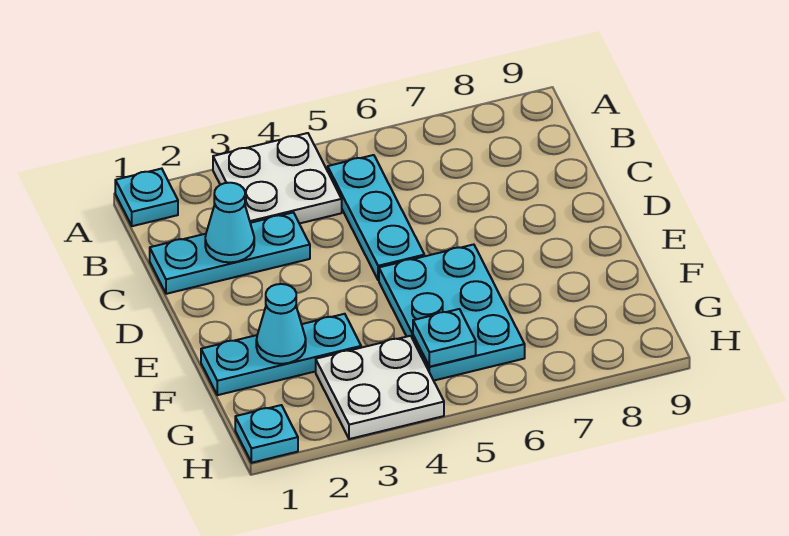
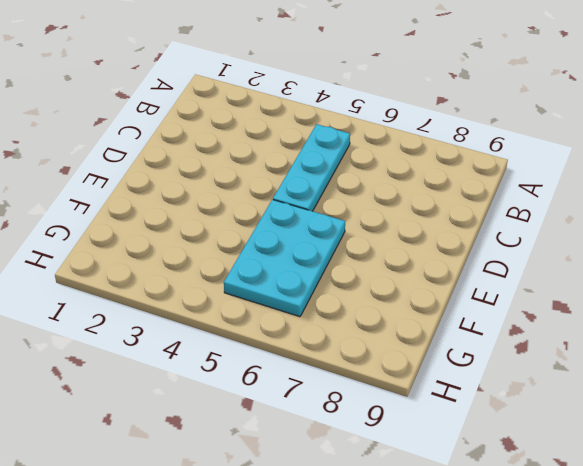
none -> cyan 1x1 plate [115,169,178,226]
none -> white 2x2 plate [213,133,342,224]

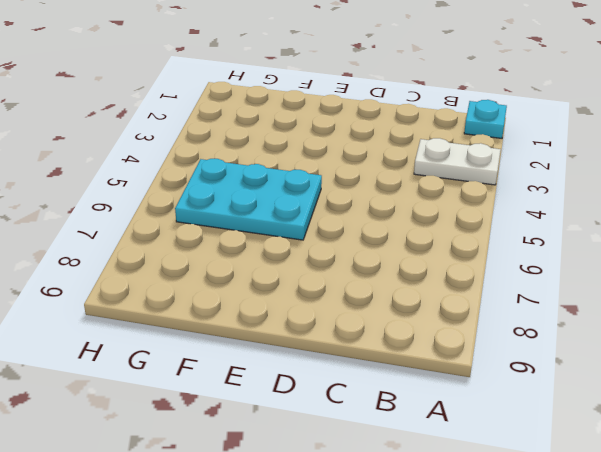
white 1x2 plate [414,138,501,185] -> white 2x2 plate [213,133,342,224]
none -> cyan 1x3 plate [328,155,424,280]
none -> cyan 1x3 plate [150,213,310,294]

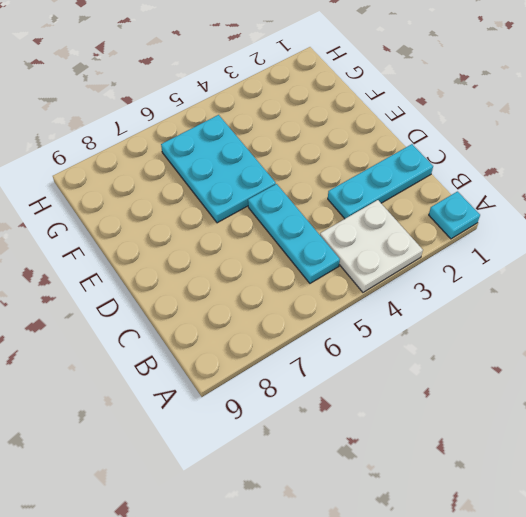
none -> cyan 1x3 plate [201,314,361,395]
none -> white 2x2 plate [316,336,444,439]

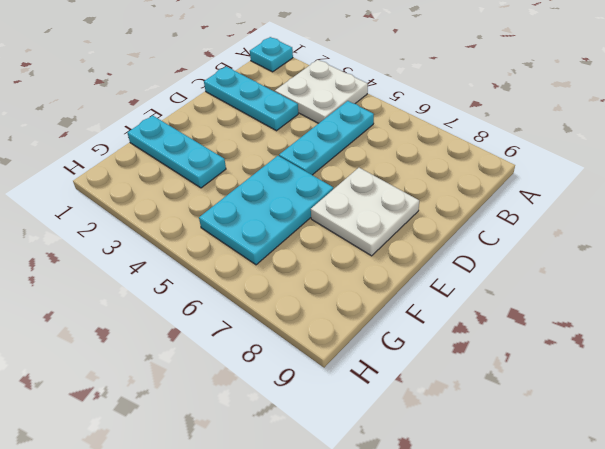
white 2x2 plate [311,168,419,256] -> white 2x2 plate moved to [316,336,444,439]
none -> cyan 1x1 plate [235,405,298,463]
none -> cyan 1x1 cone [205,183,254,262]

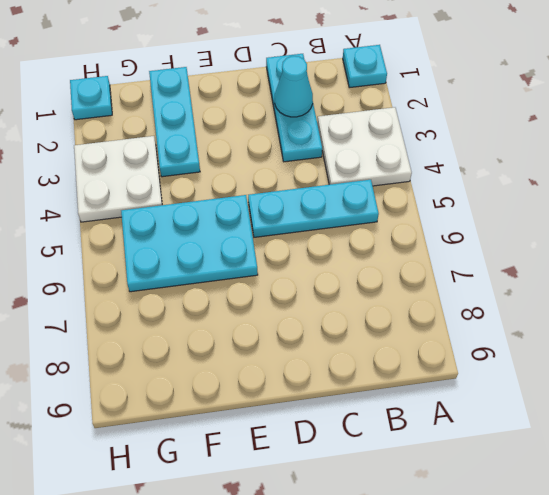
none -> cyan 1x1 cone [256,284,306,364]
none -> cyan 1x1 plate [413,309,476,367]

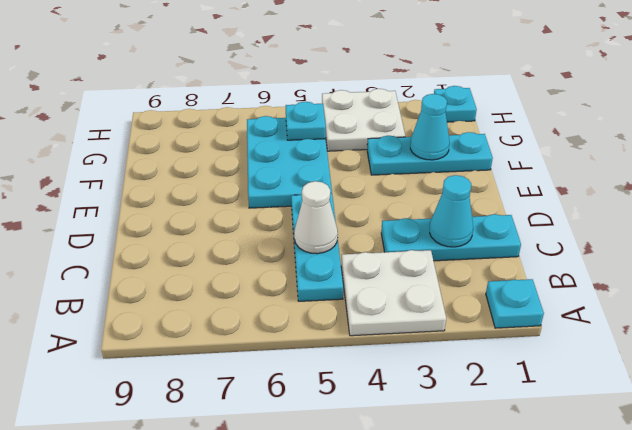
white 1x1 cone [294,181,338,254] -> none

